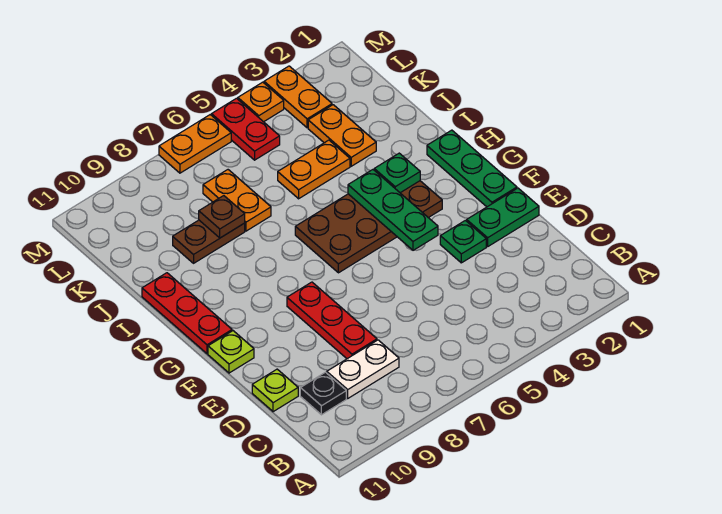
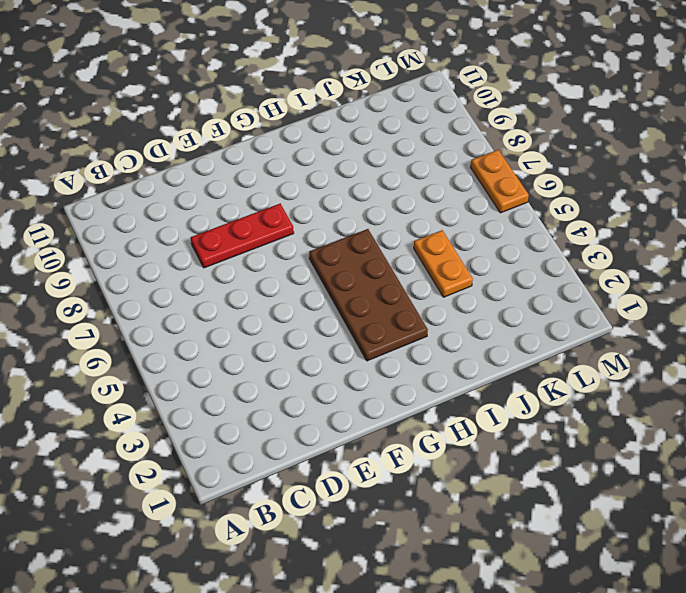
none -> white 1x2 plate [327,340,399,398]
none -> black 1x1 plate [300,372,346,415]
none -> lime 1x1 plate [252,369,298,412]

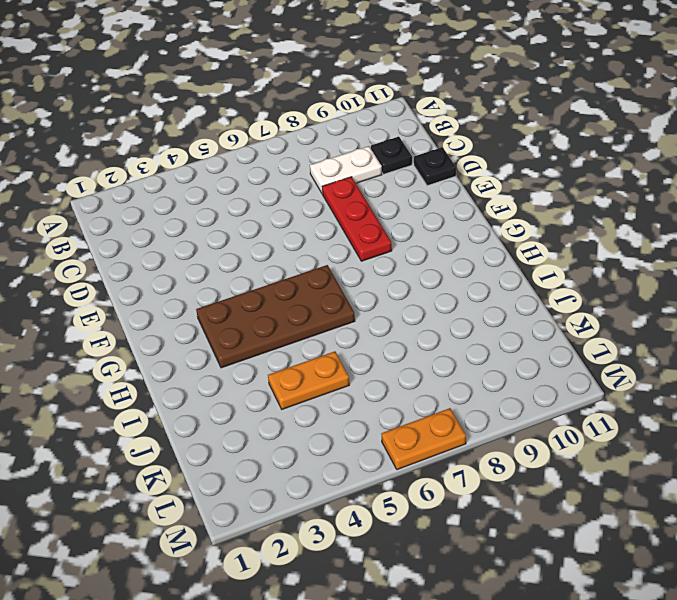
black 1x1 plate [414,147,456,186] -> lime 1x1 plate [252,369,298,412]
none -> green 1x2 plate [467,188,539,246]
none -> green 1x1 plate [440,220,486,263]
none -> green 1x3 plate [427,130,517,207]

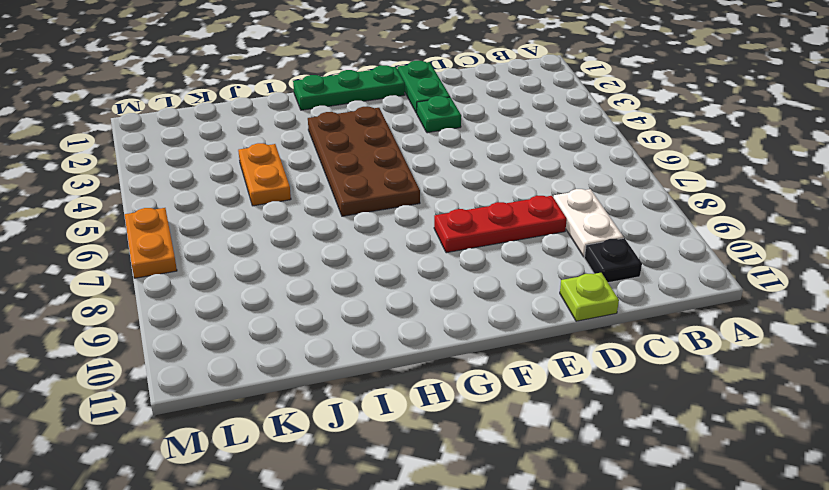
none -> lime 1x1 plate [208,331,254,373]
none -> red 1x3 plate [142,273,232,354]
none -> orange 1x2 plate [308,105,376,166]

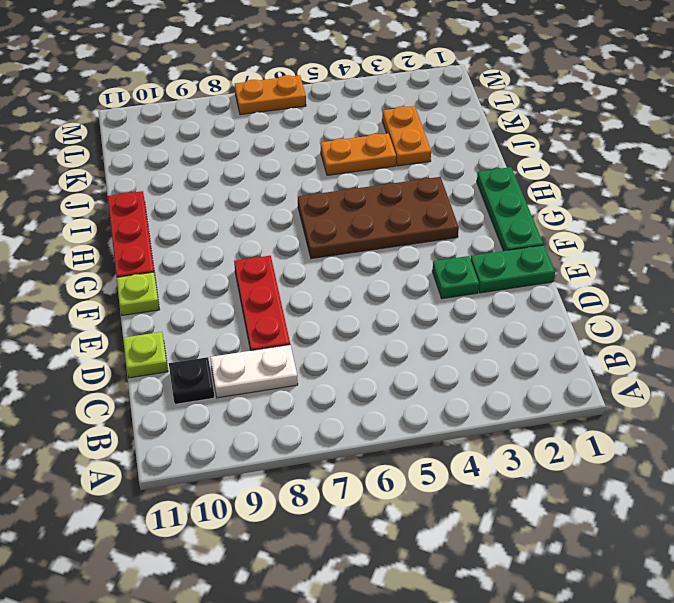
none -> orange 1x2 plate [203,170,271,231]
none -> brown 1x2 plate [173,220,245,263]
none -> orange 1x2 plate [264,66,332,128]

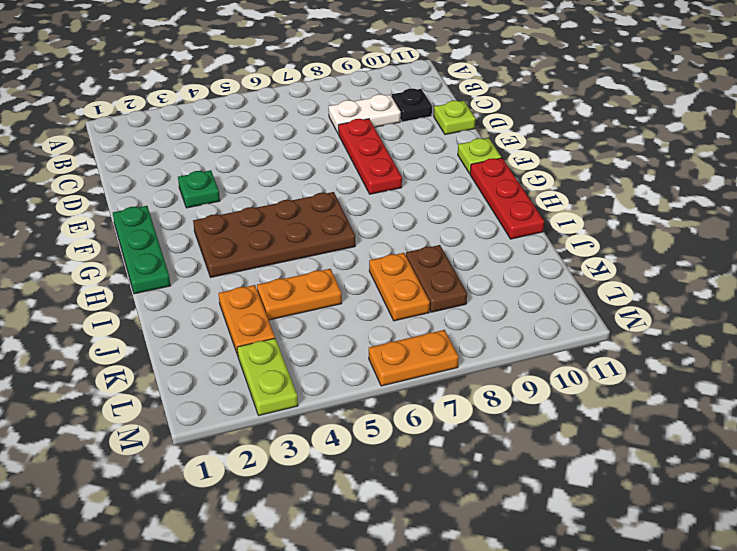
brown 1x2 plate [406,245,467,312] -> brown 1x2 plate turned to [173,220,245,263]
lime 1x2 plate [237,338,298,415] -> orange 1x2 plate [264,66,332,128]
none -> green 1x2 plate [467,188,539,246]
none -> red 1x2 plate [212,98,280,160]
none -> orange 1x1 plate [238,82,284,122]

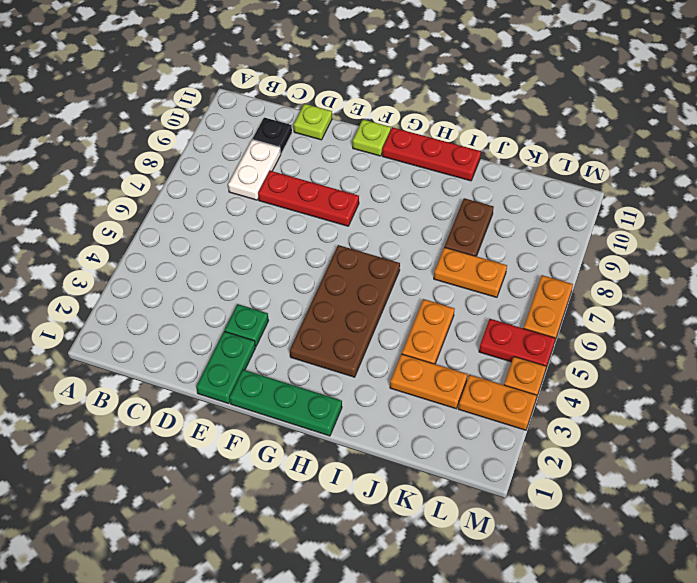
none -> green 1x3 plate [348,170,438,250]
none -> green 1x1 plate [374,153,420,193]
none -> brown 1x1 plate [199,196,245,238]

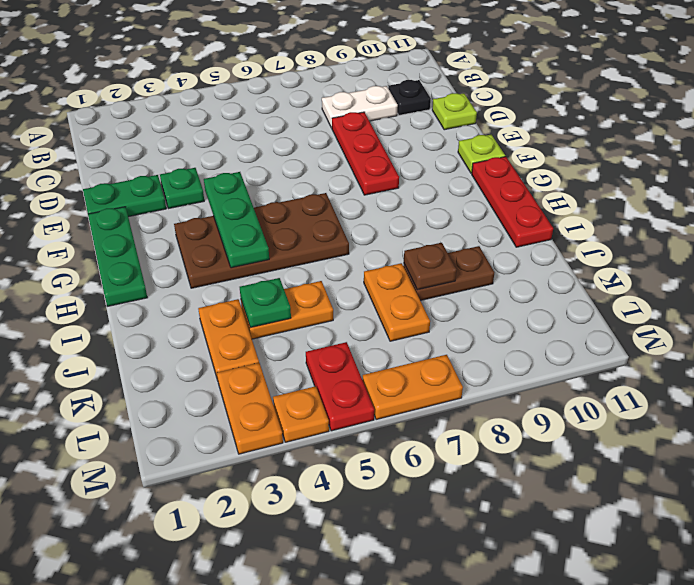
green 1x1 plate [240,278,291,327] -> green 1x1 plate moved to [374,153,420,193]

